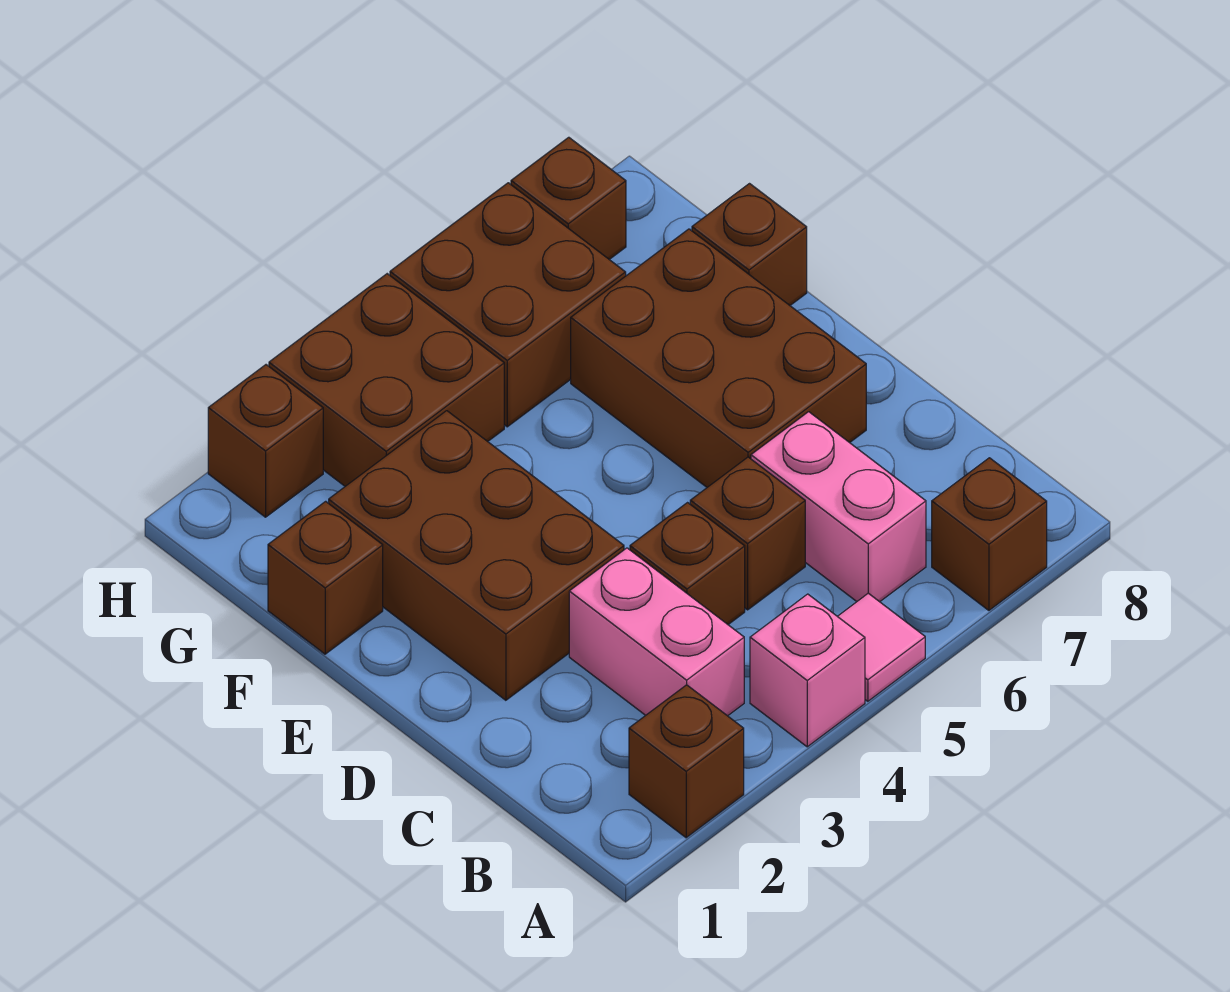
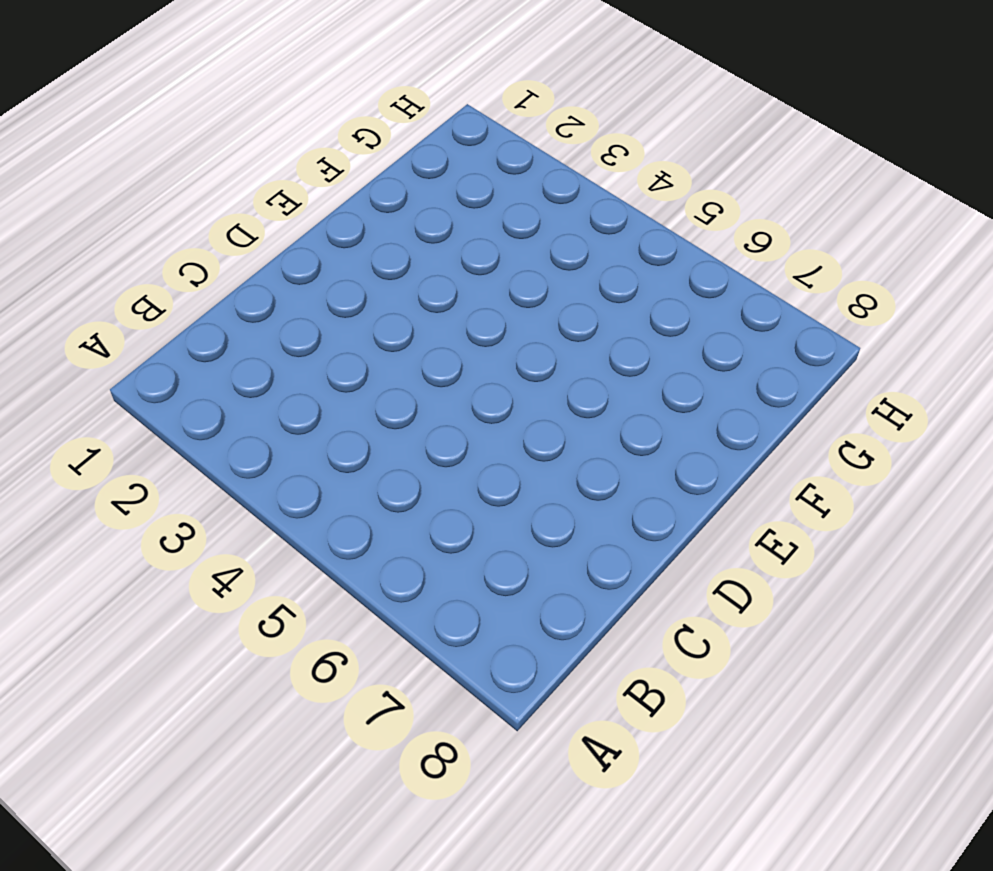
none -> brown 1x1 brick [629,685,744,838]
none -> pink 1x1 brick [750,594,865,747]
none -> pink 1x1 tile [837,593,925,701]

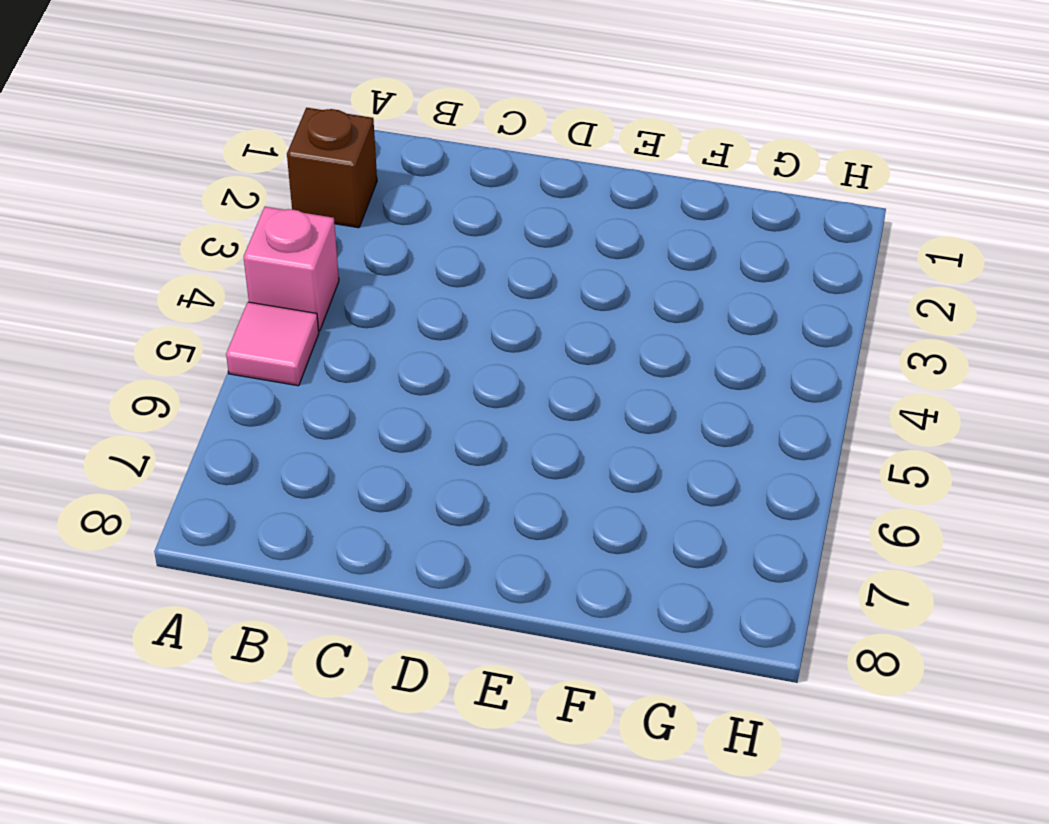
none -> brown 1x1 brick [932,458,1047,610]
none -> pink 1x2 brick [569,548,744,716]
none -> pink 1x2 brick [751,412,926,602]

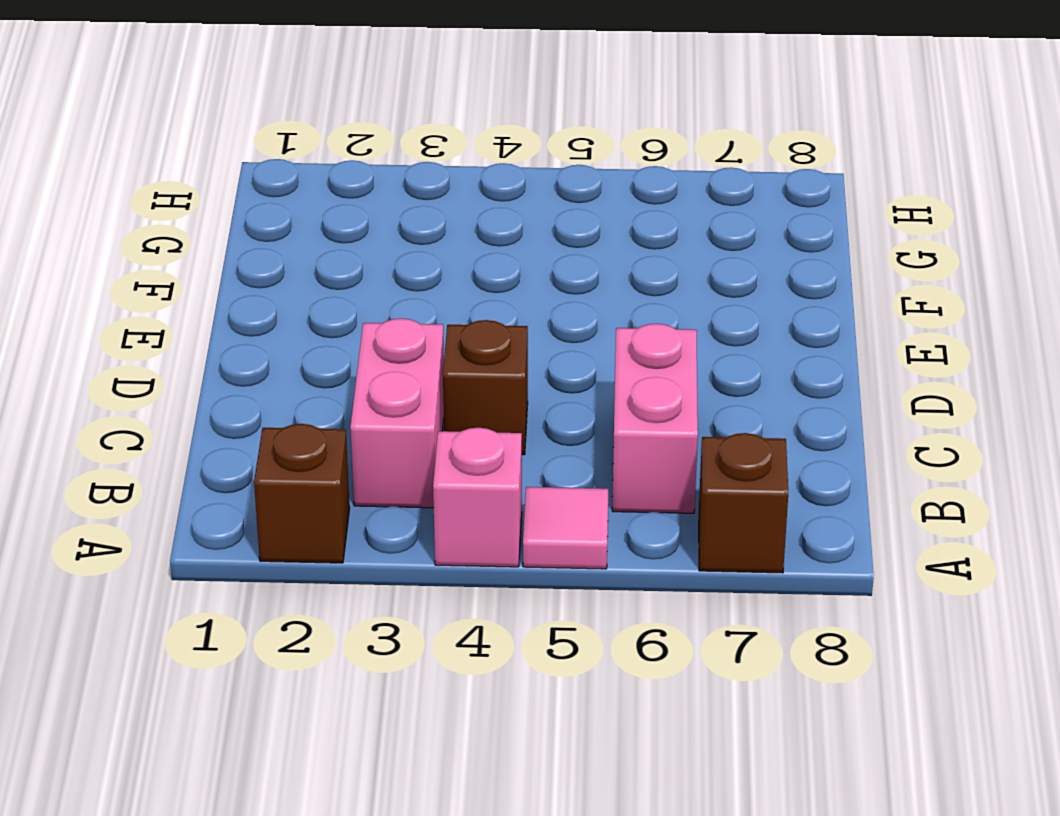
none -> brown 1x1 brick [690,457,805,610]
none -> brown 2x3 brick [329,411,624,700]
none -> brown 2x3 brick [571,229,866,487]

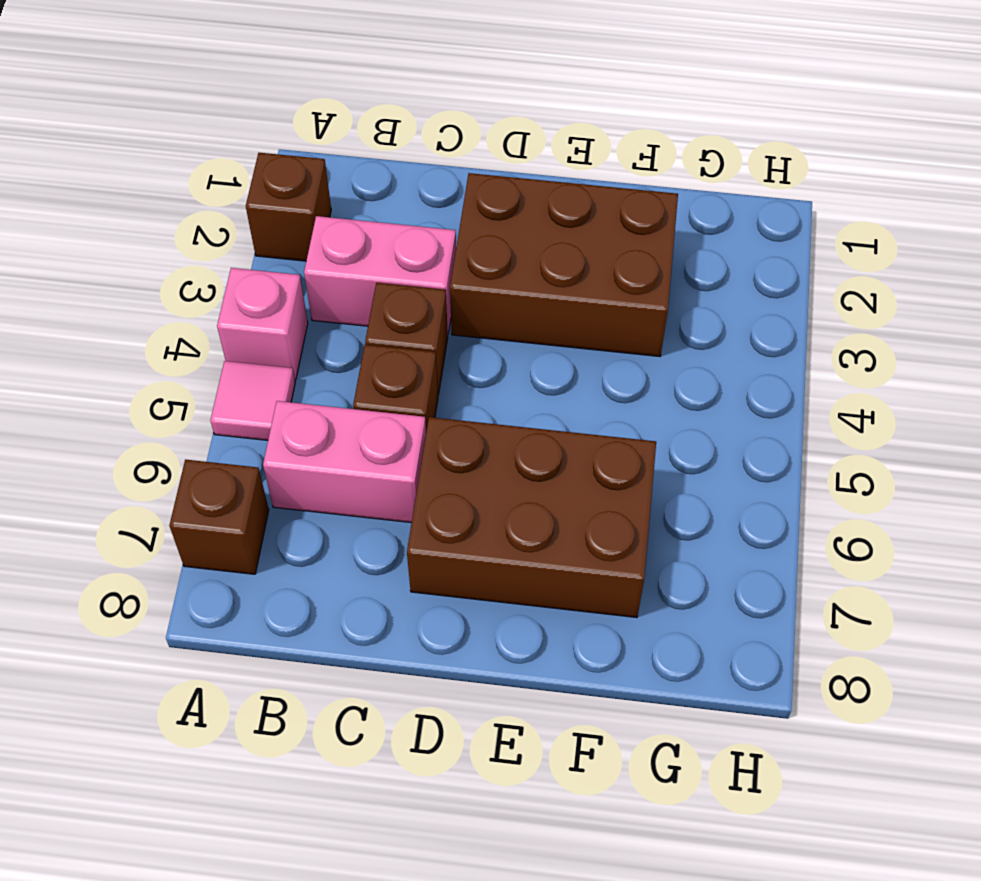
none -> brown 1x1 brick [268,501,383,654]
none -> brown 1x1 brick [692,184,807,305]
none -> brown 2x2 brick [269,274,504,486]

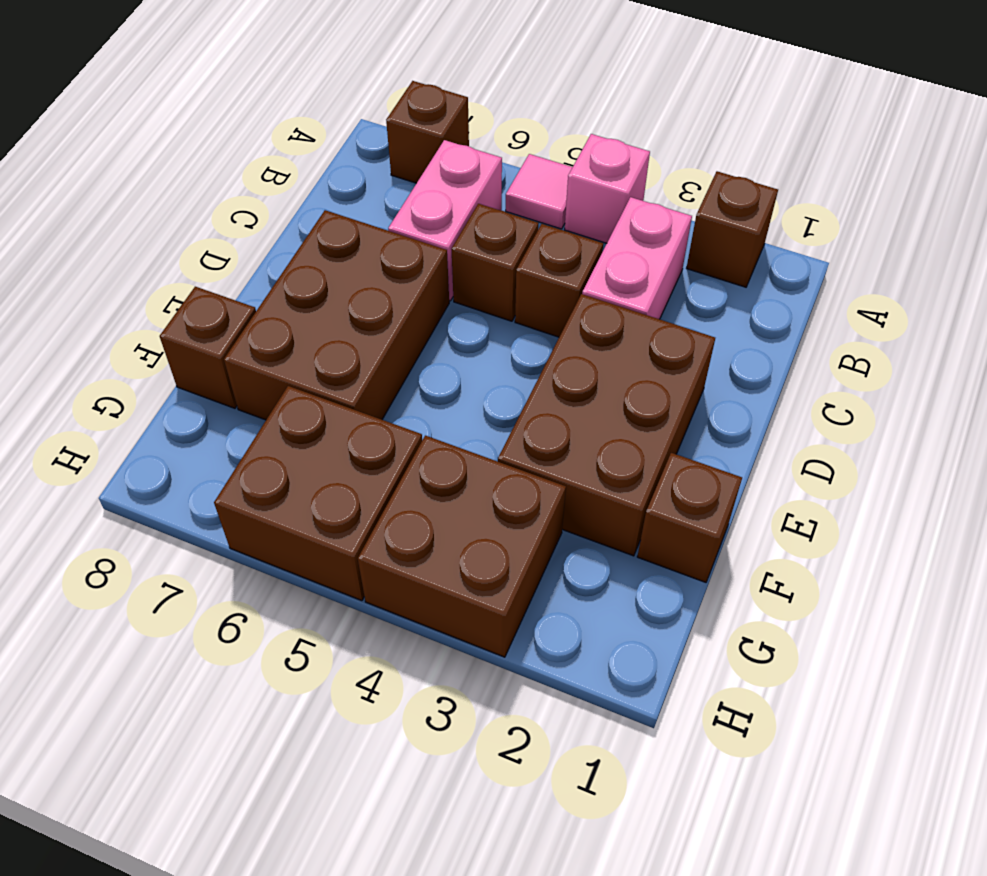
none -> brown 1x1 brick [208,365,323,517]
none -> brown 1x1 brick [511,137,626,260]

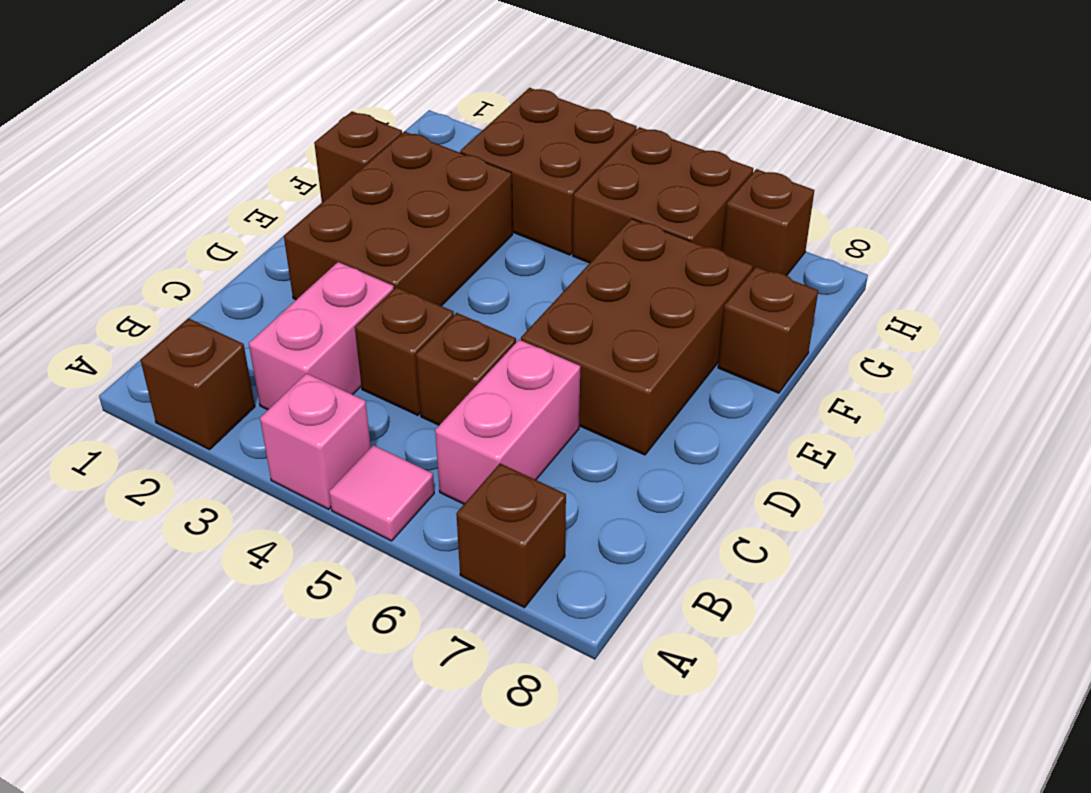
none -> brown 1x1 brick [208,365,323,517]

